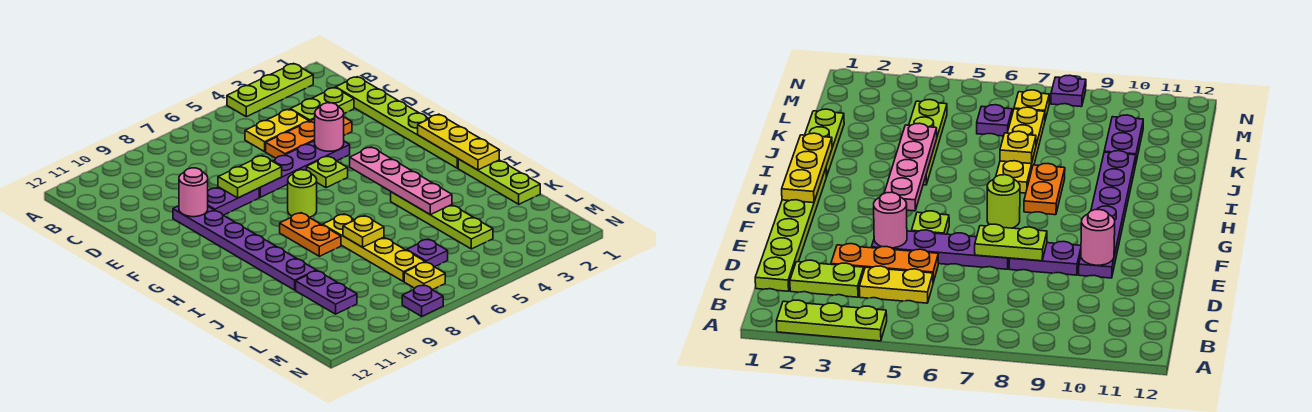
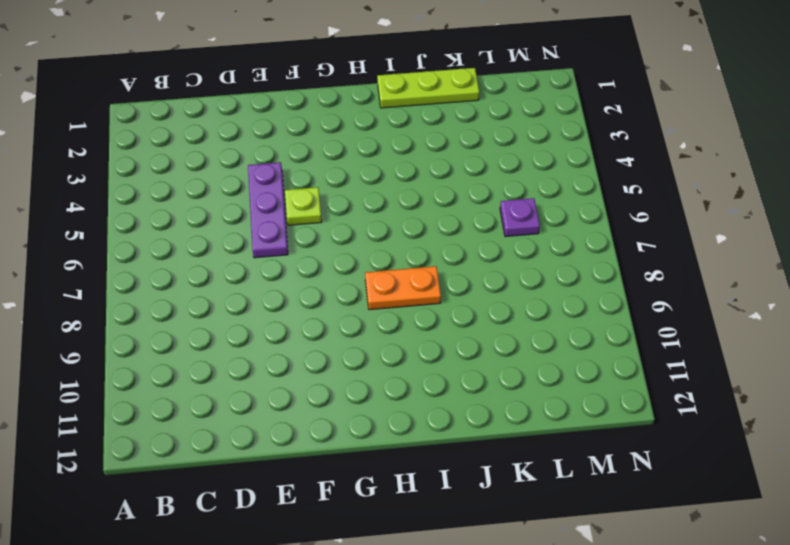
purple 1x3 plate [248,162,288,258] -> purple 1x4 plate [259,141,350,197]
none -> lime 1x3 plate [227,63,313,117]
none -> lime 1x6 plate [336,77,458,168]
none -> lime 1x2 plate [290,88,354,121]

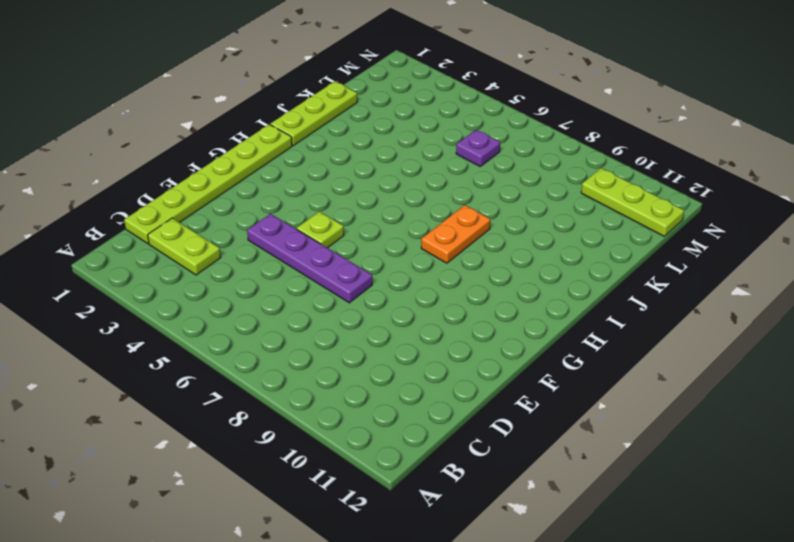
lime 1x3 plate [581,168,684,236] -> lime 1x3 plate moved to [227,63,313,117]
none -> yellow 1x2 plate [245,109,309,152]
none -> orange 1x3 plate [266,117,352,158]
none -> purple 1x2 plate [208,187,259,215]

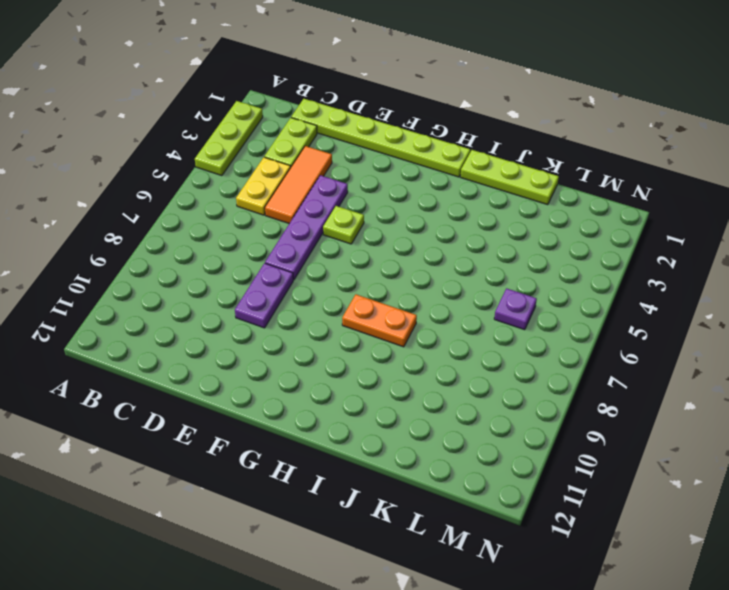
orange 1x3 tile [265,146,332,223] -> orange 1x3 plate [266,117,352,158]
none -> purple 1x6 plate [173,206,316,290]
none -> lime 1x1 round brick [288,170,317,217]
none -> lime 1x4 plate [391,192,493,249]

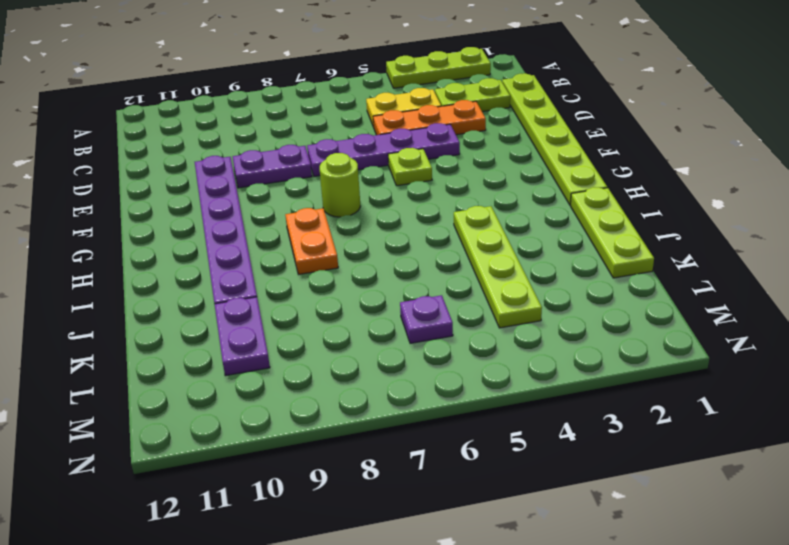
none -> yellow 1x4 plate [323,214,425,282]
none -> yellow 1x1 plate [404,262,445,290]
none -> purple 1x1 plate [402,285,443,316]

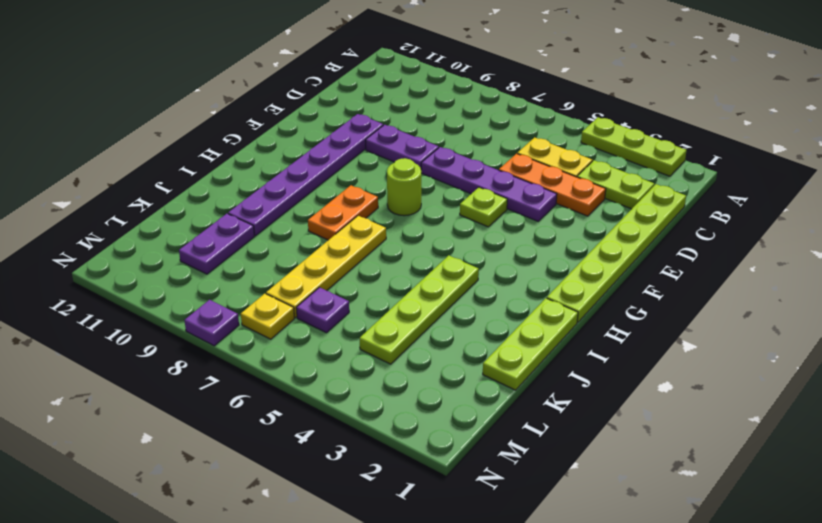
none -> pink 1x1 round brick [315,103,344,151]
none -> lime 1x2 plate [218,156,282,198]
none -> pink 1x1 round brick [179,168,208,217]

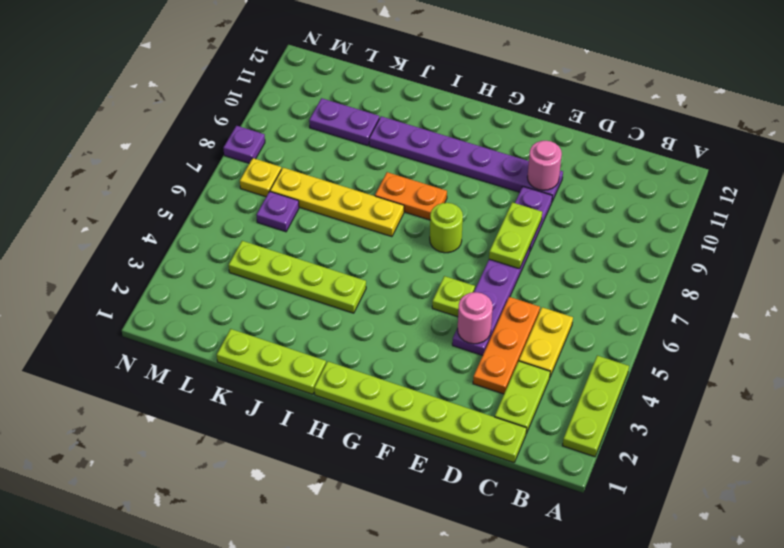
none -> yellow 1x3 plate [418,115,499,170]
none -> pink 1x4 plate [350,147,452,215]
none -> yellow 1x1 plate [343,216,384,247]

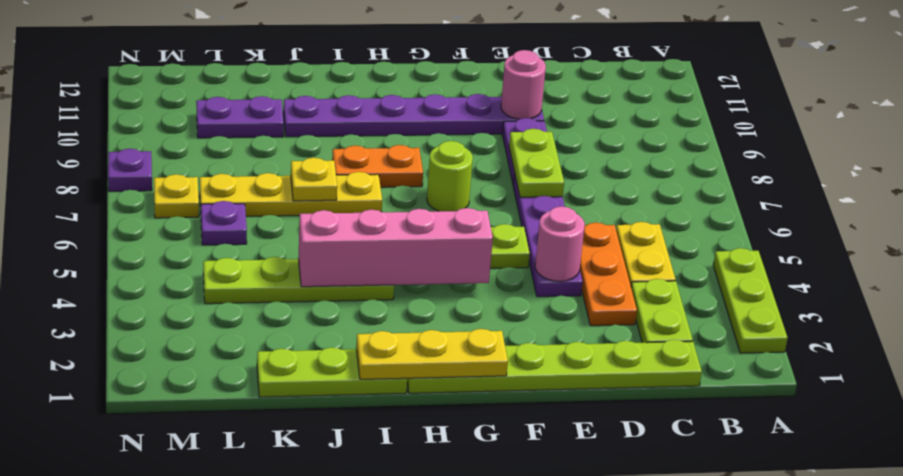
pink 1x4 brick [298,208,493,287] -> pink 1x4 plate [350,147,452,215]

